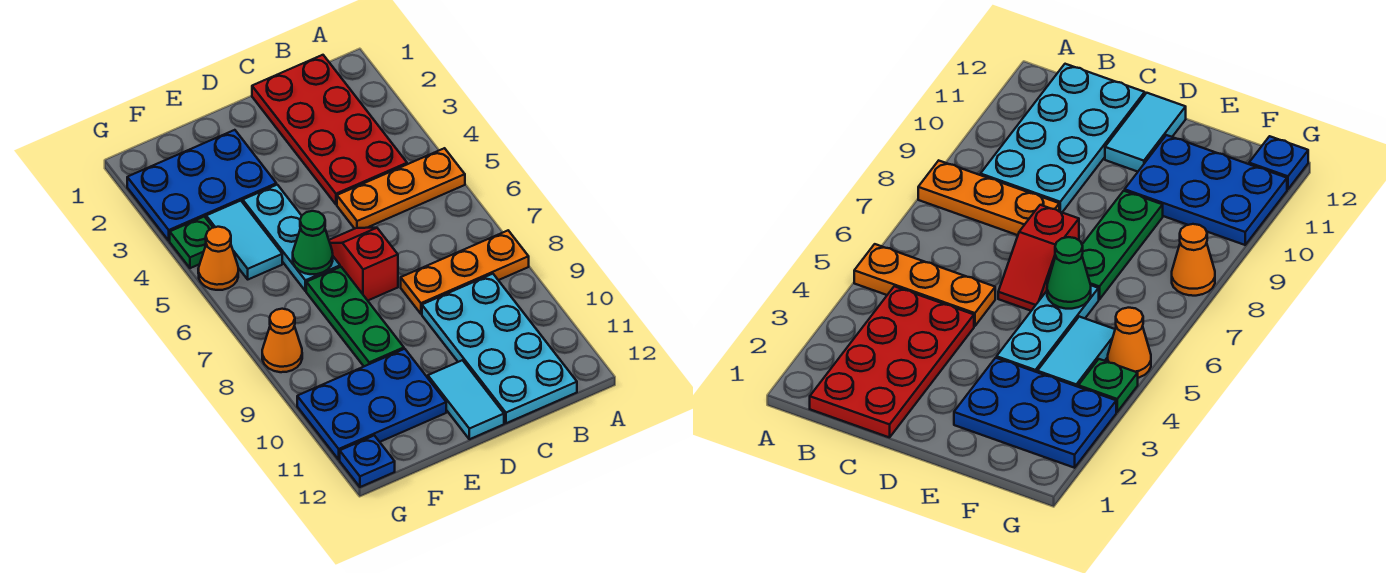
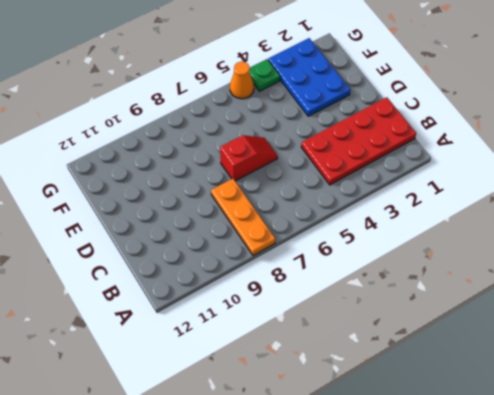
none -> orange 1x3 plate [337,148,465,229]
none -> cyan 2x4 plate [422,274,577,423]
none -> cyan 1x2 tile [428,360,504,439]

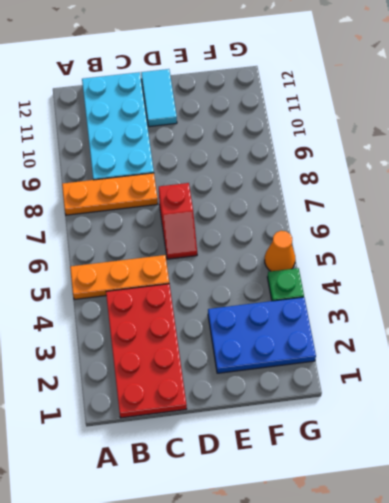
none -> cyan 1x3 plate [243,185,340,291]
none -> green 1x3 plate [306,267,404,366]
none -> blue 2x3 plate [297,349,446,460]

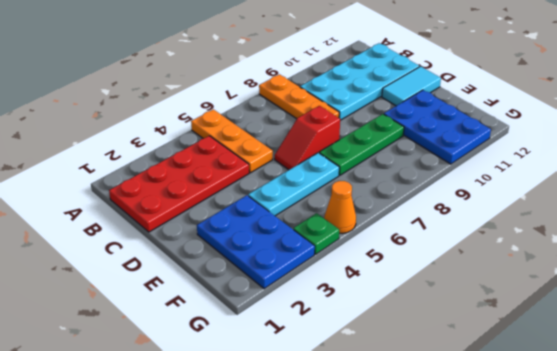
none -> cyan 1x2 tile [206,201,282,279]
none -> orange 1x1 cone [262,309,302,372]
none -> blue 1x1 plate [340,435,395,487]

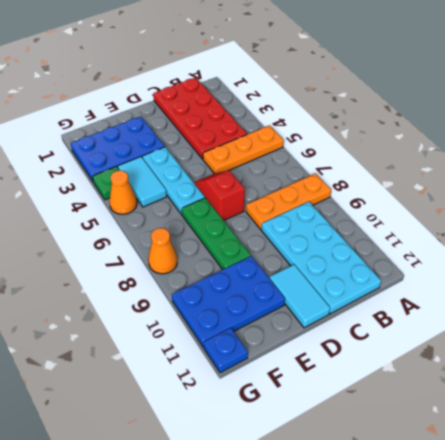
none -> green 1x1 cone [293,211,333,274]

